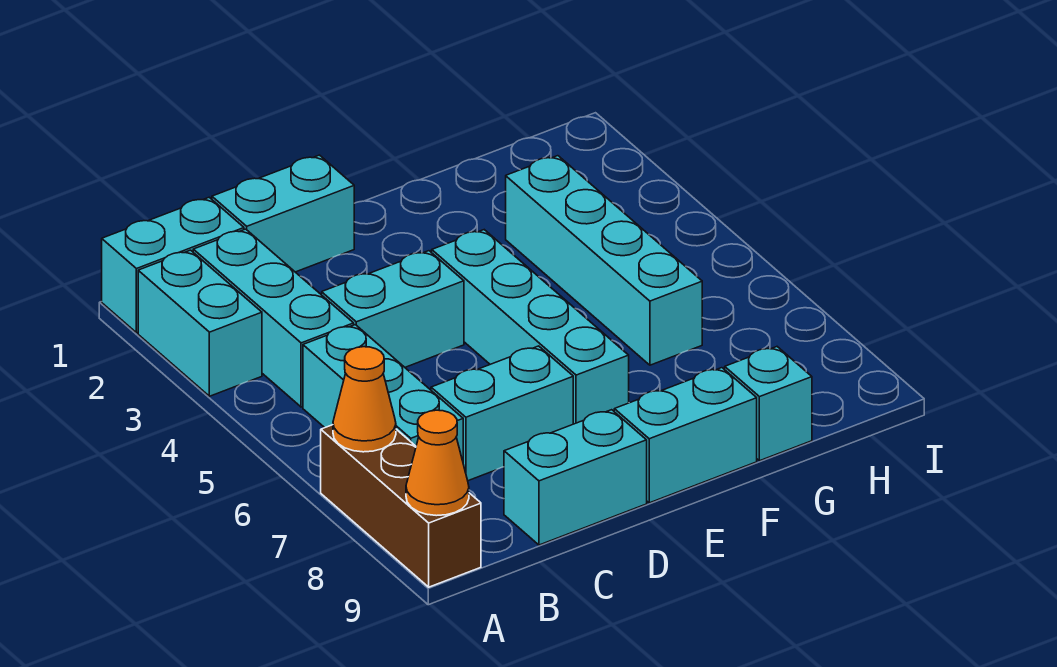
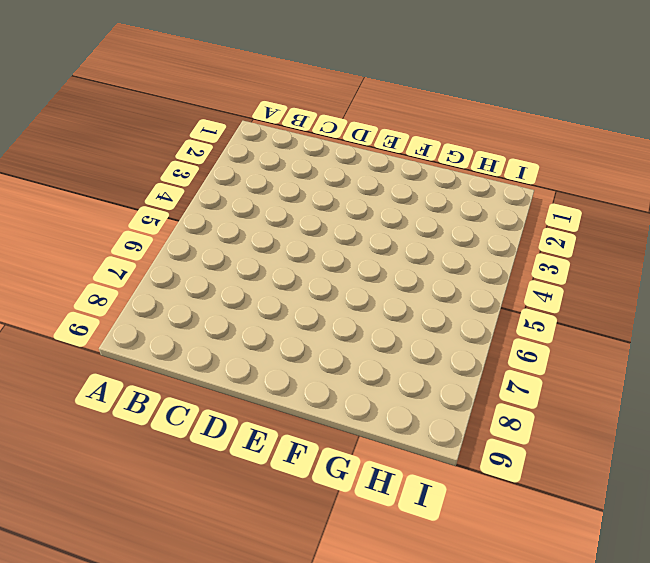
none -> cyan 1x2 brick [102,197,244,333]
none -> cyan 1x2 brick [138,250,262,396]
none -> brown 1x3 brick [321,425,481,587]

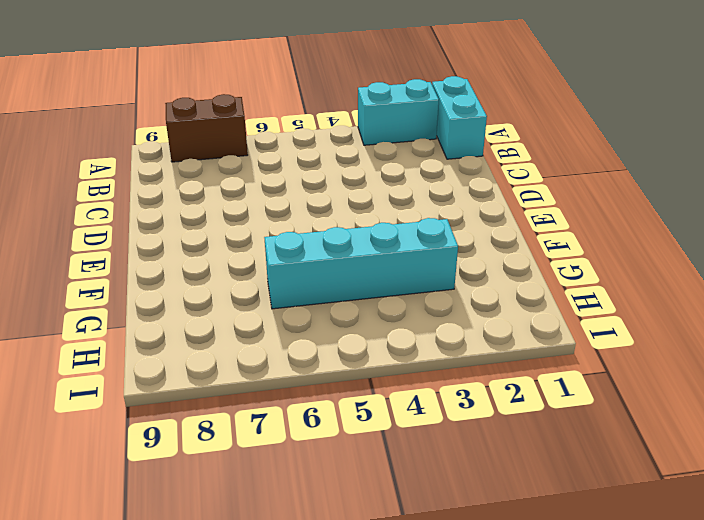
brown 1x2 brick [165,94,248,162] -> brown 1x3 brick [321,425,481,587]
none -> cyan 1x3 brick [193,229,354,407]
none -> cyan 1x3 brick [303,325,463,461]
none -> cyan 1x2 brick [212,155,354,272]

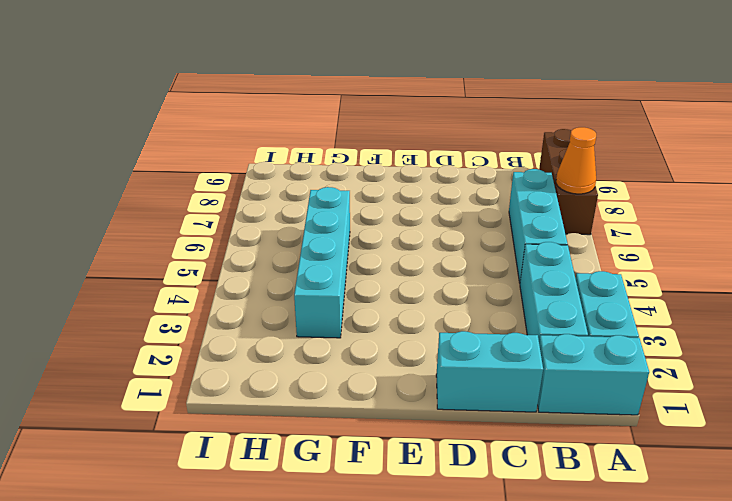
none -> cyan 1x2 brick [322,251,464,367]
none -> cyan 1x2 brick [431,346,573,481]
none -> cyan 1x2 brick [504,410,647,545]

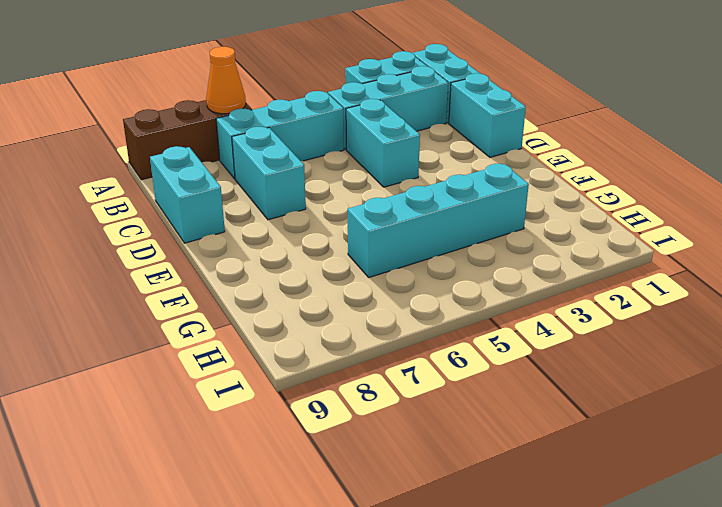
none -> cyan 1x4 brick [432,230,629,424]
none -> cyan 1x2 brick [614,368,757,503]
none -> cyan 1x1 brick [725,347,812,461]

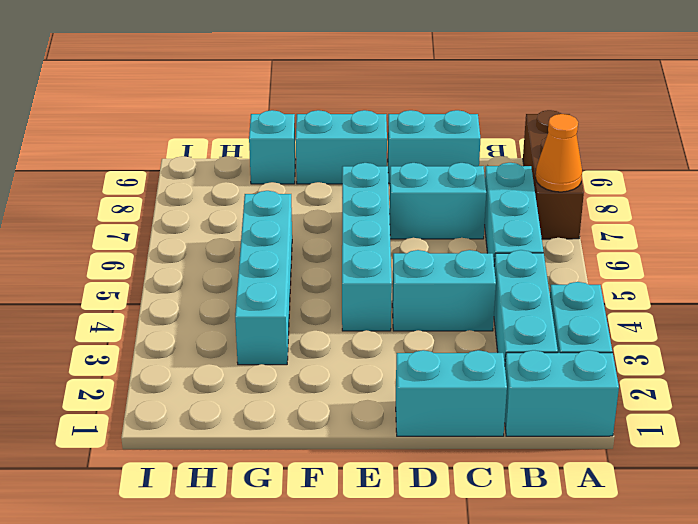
none -> orange 1x1 cone [406,410,469,516]

